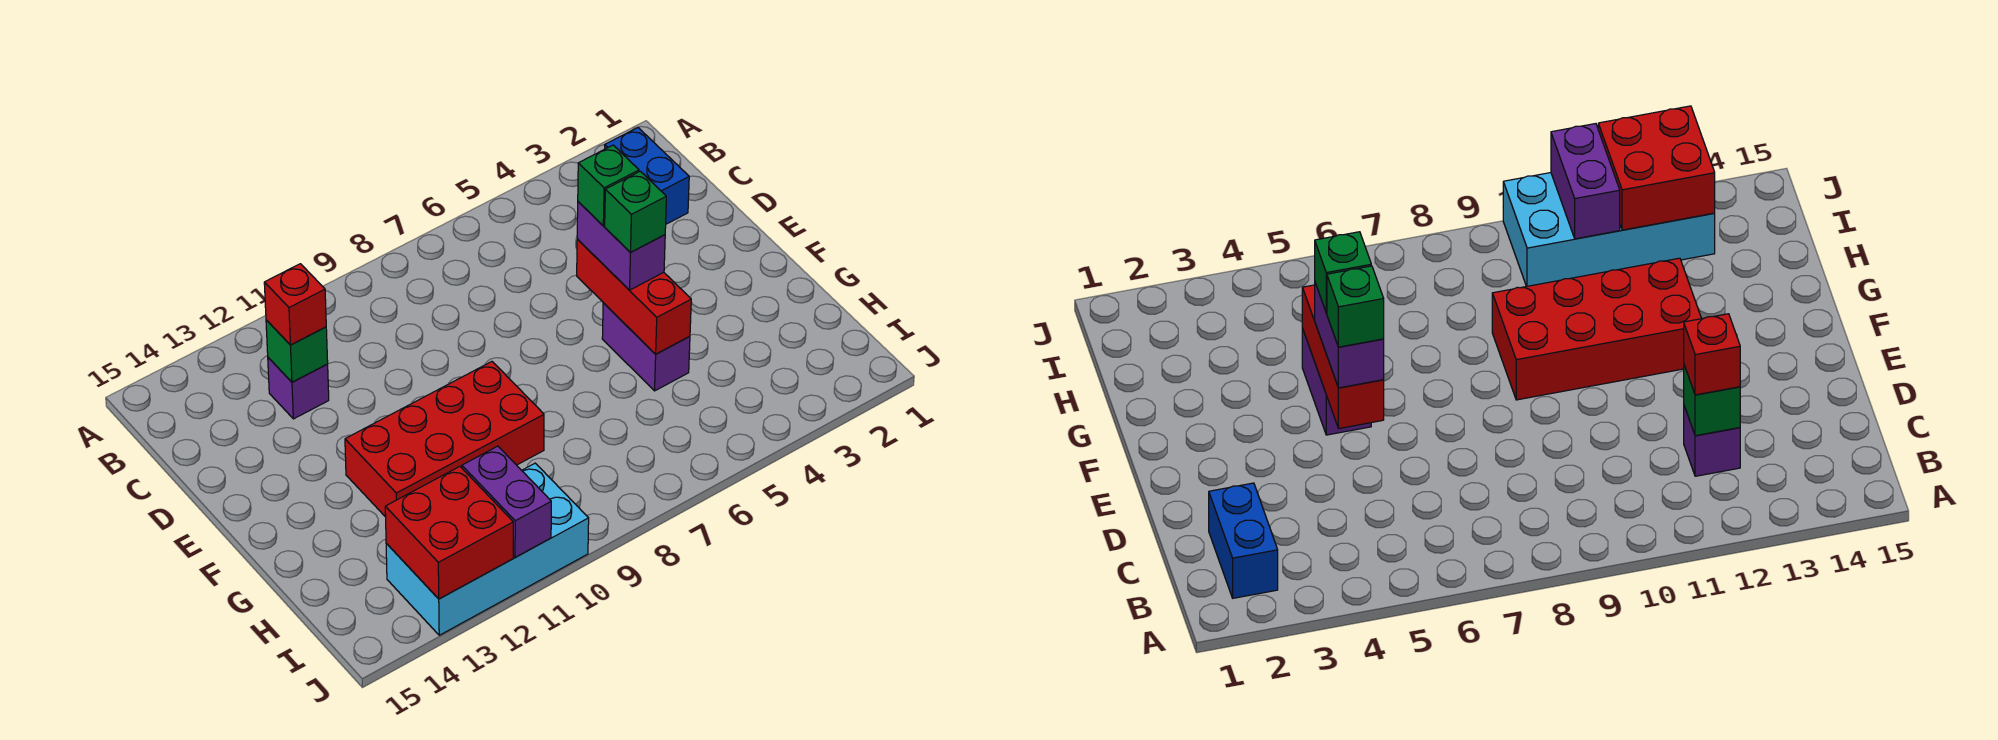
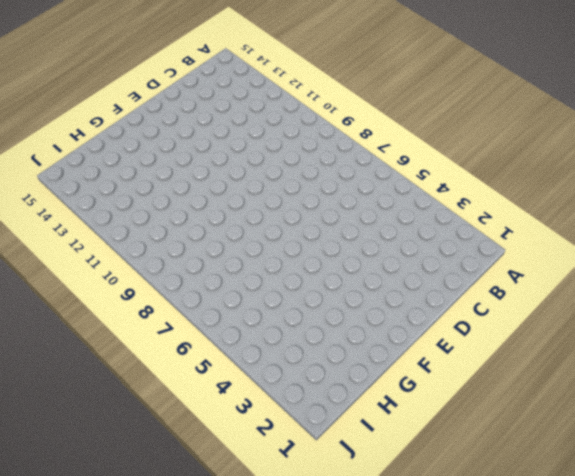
none -> blue 1x2 brick [605,128,689,224]
none -> purple 1x1 brick [268,358,329,419]
none -> purple 1x2 brick [602,303,690,391]

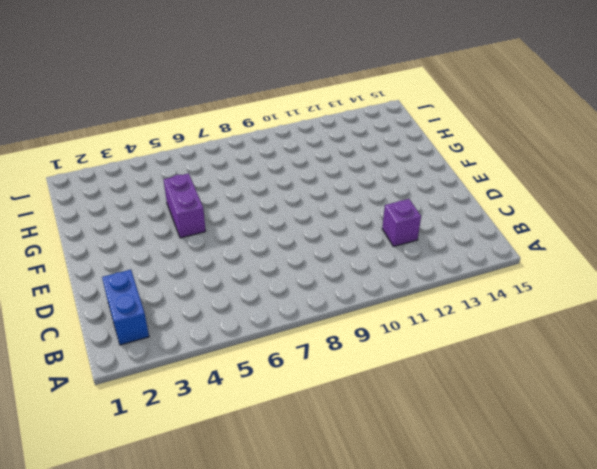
none -> red 2x4 brick [345,362,544,517]
none -> cyan 2x4 brick [386,463,589,635]
none -> green 1x1 brick [266,320,328,382]

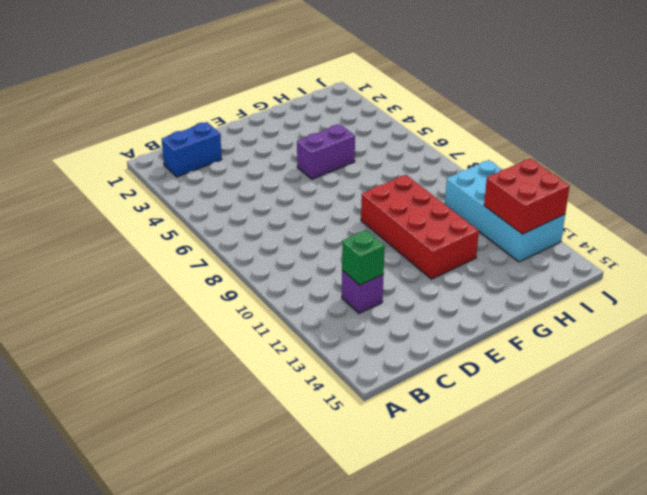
none -> red 1x3 brick [577,239,691,354]
none -> purple 1x2 brick [462,446,551,557]
none -> red 1x1 brick [264,264,326,345]

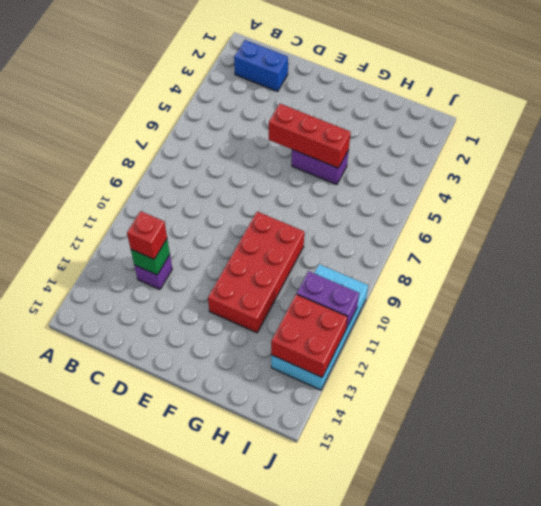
none -> purple 1x2 brick [577,202,665,290]
none -> green 1x1 brick [578,145,639,226]
none -> green 1x1 brick [605,171,666,252]

